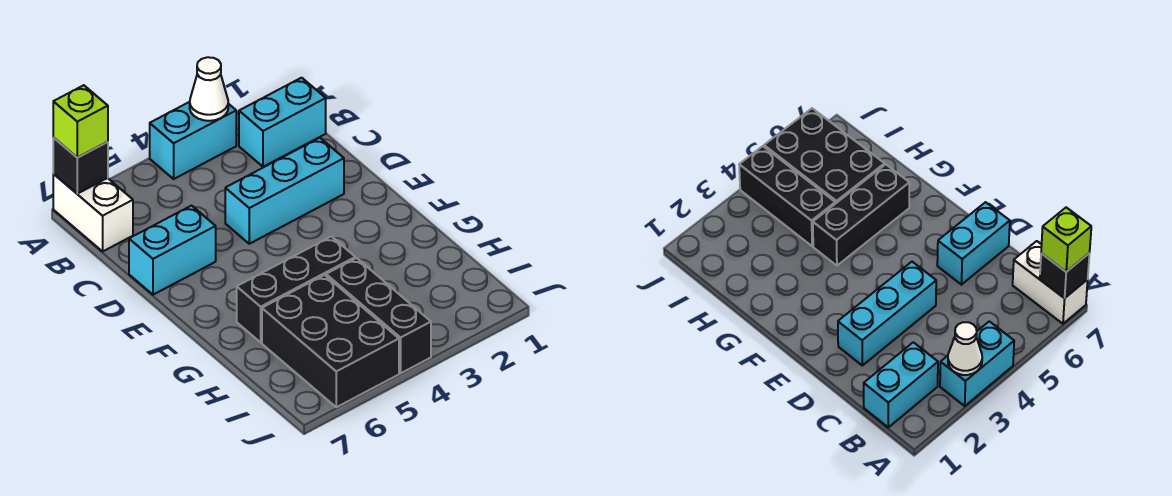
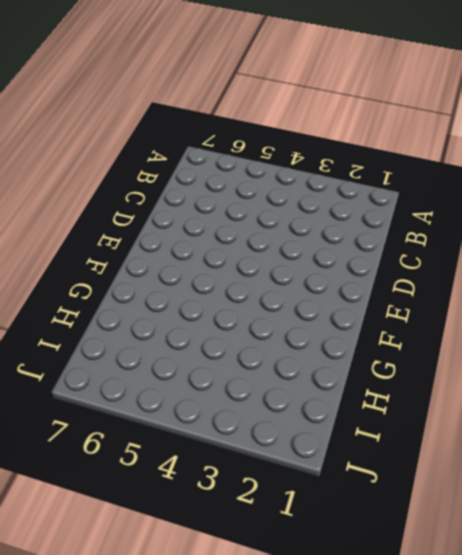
none -> cyan 1x2 brick [150,102,236,179]
none -> white 1x2 brick [53,174,133,251]

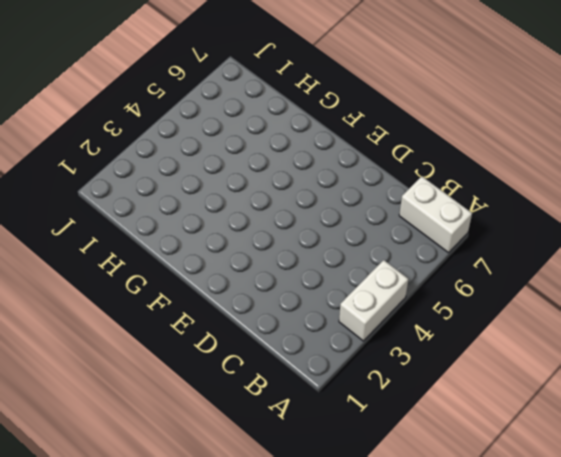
white 1x2 brick [339,260,408,341] -> cyan 1x2 brick [150,102,236,179]
none -> cyan 1x2 brick [239,78,326,167]
none -> cyan 1x3 brick [225,138,344,244]

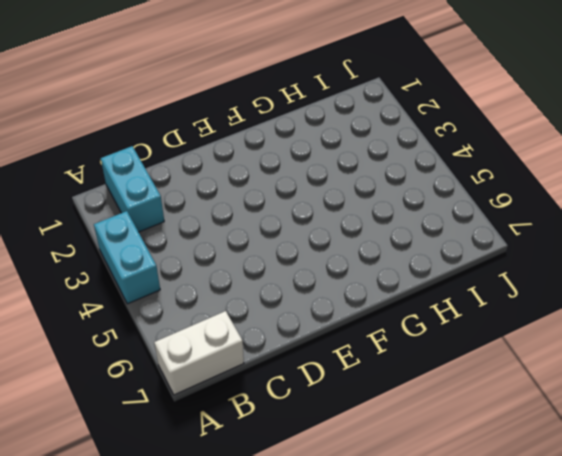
none -> cyan 1x3 brick [225,138,344,244]
none -> cyan 1x2 brick [129,206,216,295]

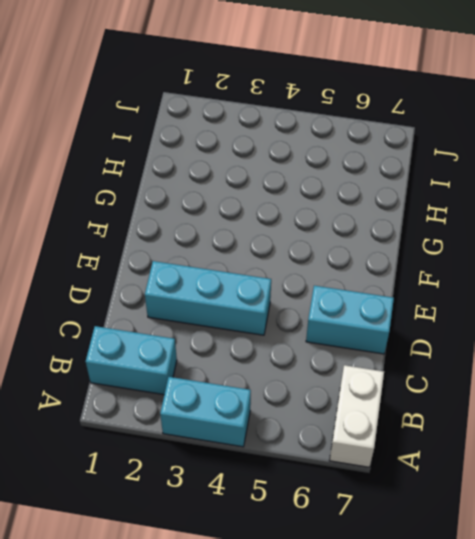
none -> black 1x3 brick [237,236,355,342]
none -> black 1x3 brick [326,258,431,373]

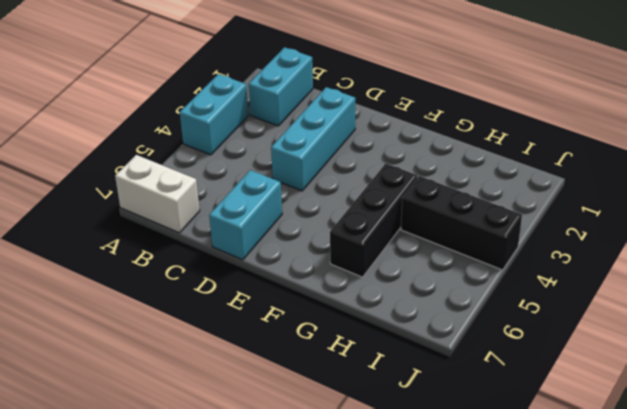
none -> black 2x3 brick [262,275,399,407]
none -> white 1x1 cone [190,57,228,121]

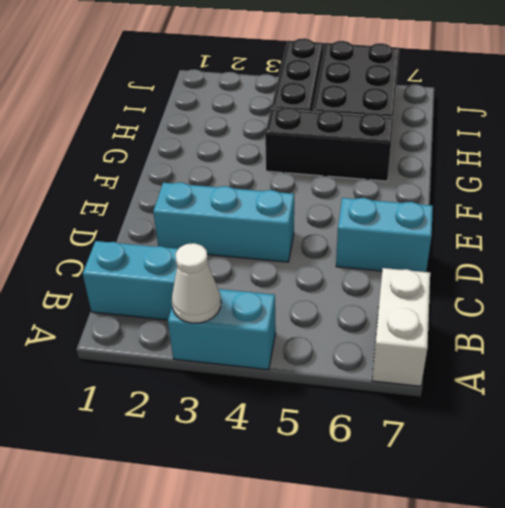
none -> black 1x1 brick [53,138,108,194]
none -> lime 1x1 brick [53,85,108,158]

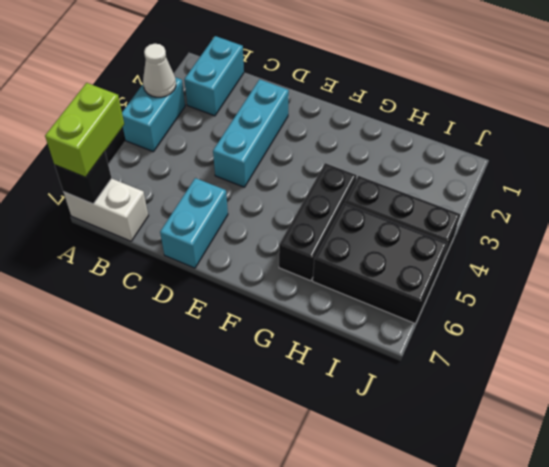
lime 1x2 brick [45,83,124,177] -> lime 1x1 brick [53,85,108,158]

